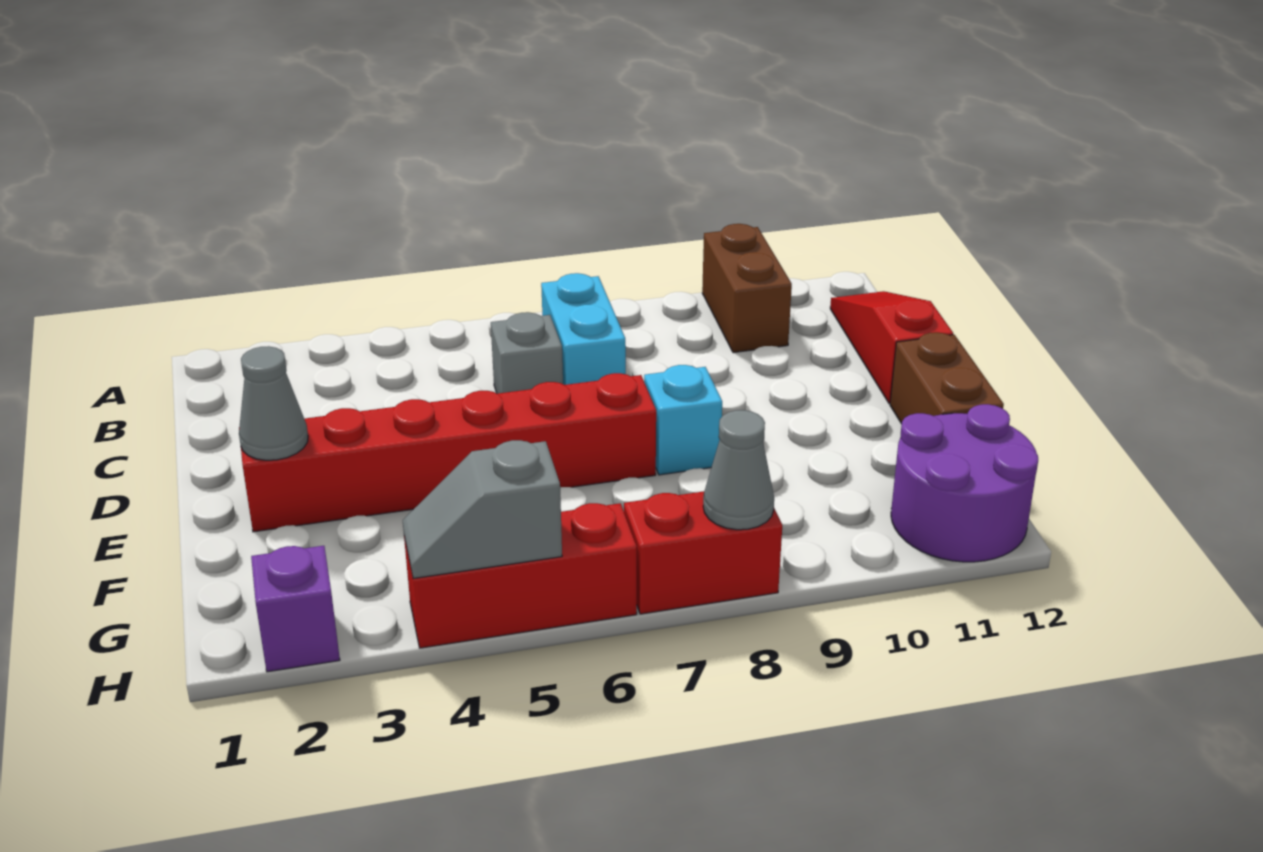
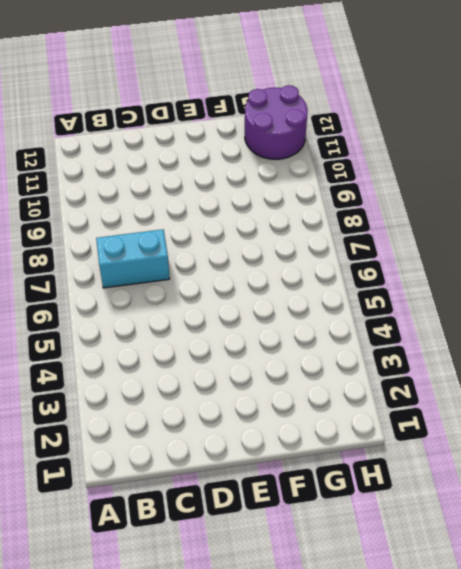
none -> brown 1x2 brick [702,224,792,353]
none -> red 1x3 slope [830,291,953,404]
none -> grey 1x1 brick [491,312,563,394]

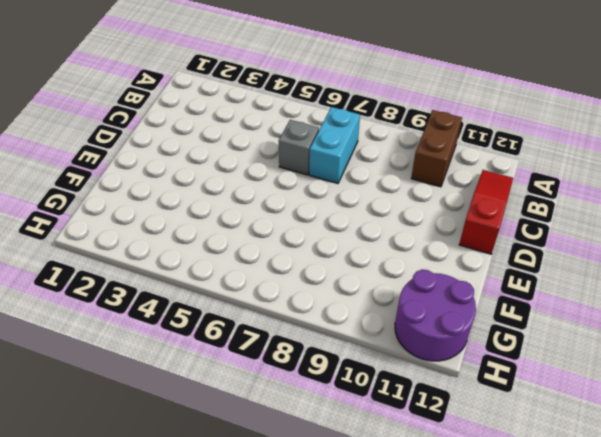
none -> red 1x6 brick [241,373,656,532]
none -> cyan 1x1 brick [644,365,722,475]
none -> brown 1x2 brick [890,332,1004,424]

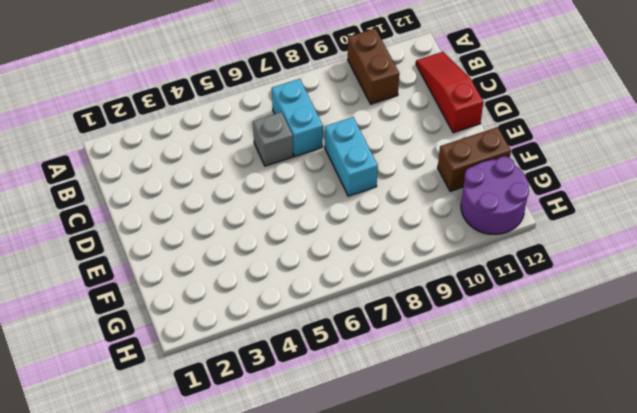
cyan 1x2 brick [325,117,378,196] -> cyan 1x1 brick [644,365,722,475]
brown 1x2 brick [438,127,511,191] -> brown 1x2 brick turned to [890,332,1004,424]
none -> red 1x6 brick [241,373,656,532]
none -> purple 1x1 brick [251,546,340,672]
none -> red 1x3 brick [404,503,637,648]

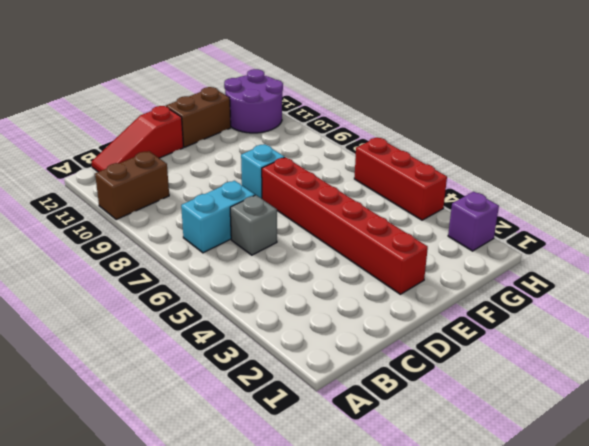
none -> red 1x2 brick [624,491,782,614]
none -> grey 1x1 cone [239,346,308,460]
none -> grey 1x2 slope [403,440,562,579]

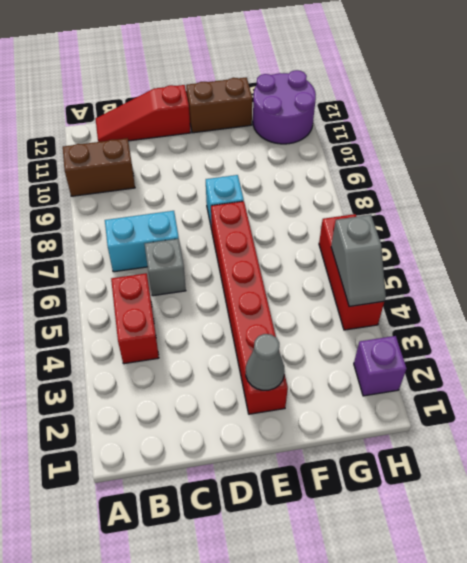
red 1x2 brick [111,273,159,364] -> red 1x2 brick moved to [624,491,782,614]
none -> grey 1x1 cone [703,410,774,530]

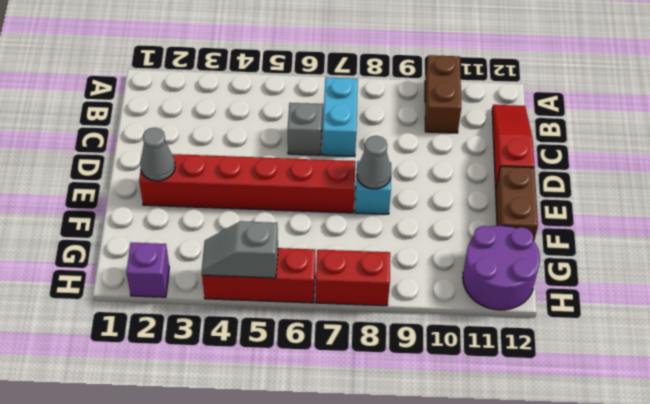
grey 1x1 cone [357,136,391,189] -> grey 1x1 cone moved to [703,410,774,530]

